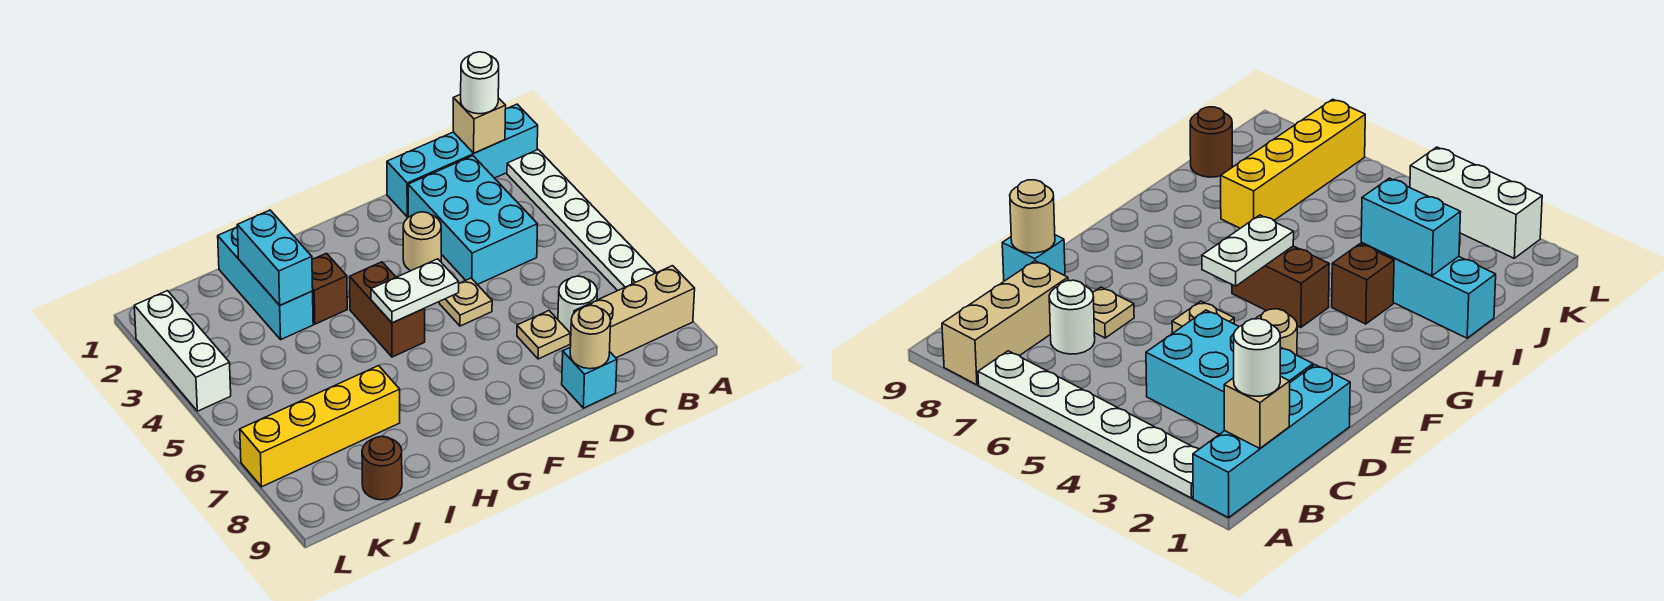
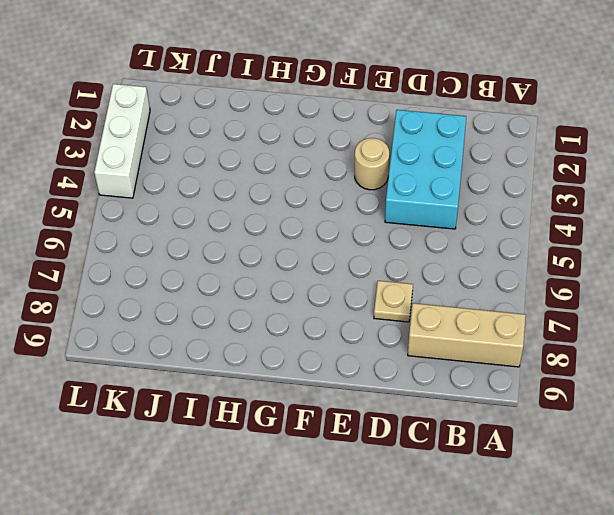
none -> cyan 1x4 brick [387,104,538,217]
none -> white 1x6 plate [507,150,656,291]
none -> white 1x1 round brick [558,276,597,337]

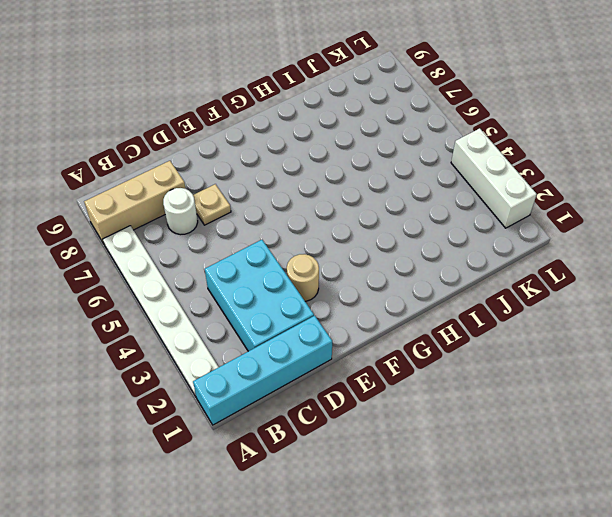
none -> cyan 1x1 brick [562,348,617,408]
none -> tan 1x1 plate [439,278,492,326]
none -> brown 1x2 brick [350,262,425,357]

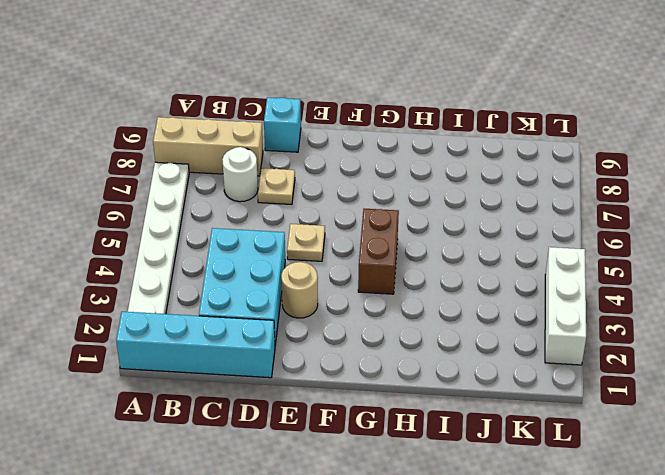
none -> brown 1x1 brick [312,253,347,324]
none -> cyan 1x3 brick [218,227,313,339]
none -> yellow 1x4 brick [240,366,400,487]

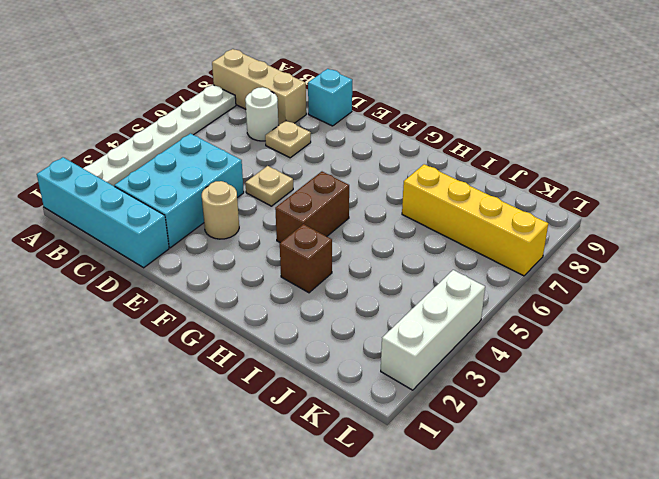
none -> cyan 1x3 brick [218,227,313,339]
none -> brown 1x1 round brick [362,436,402,500]
none -> tan 1x1 brick [453,94,506,153]

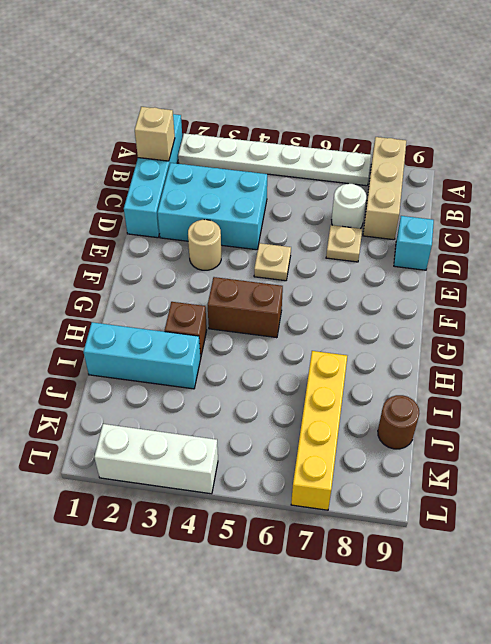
none -> tan 1x1 round brick [570,305,611,369]
none -> white 1x2 plate [371,259,459,323]
none -> cyan 1x2 brick [237,210,313,305]

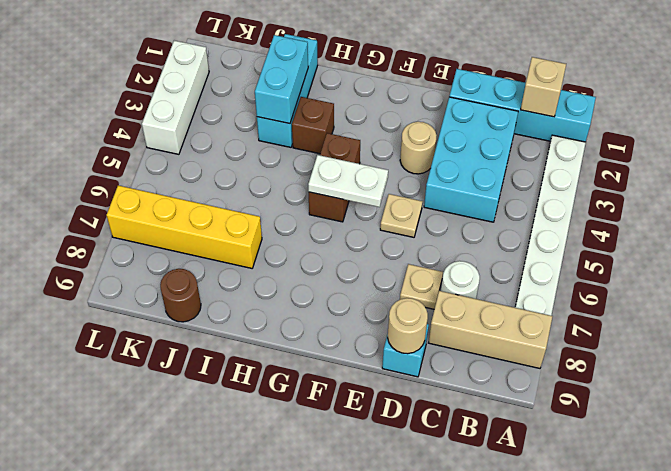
none -> white 1x1 round brick [461,52,499,114]

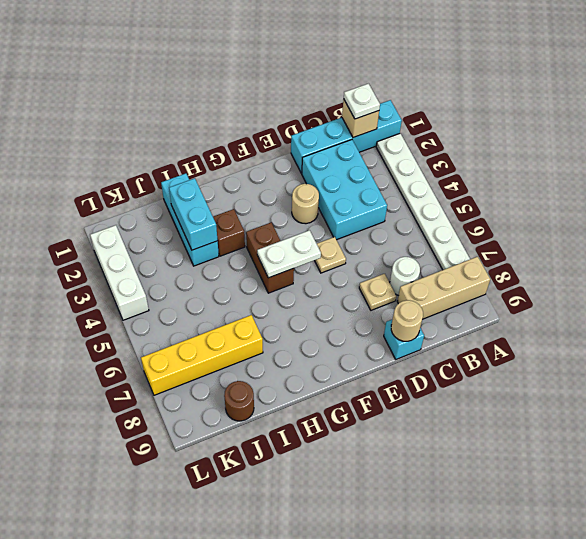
white 1x1 plate [344,84,380,119] -> white 1x1 round brick [461,52,499,114]

